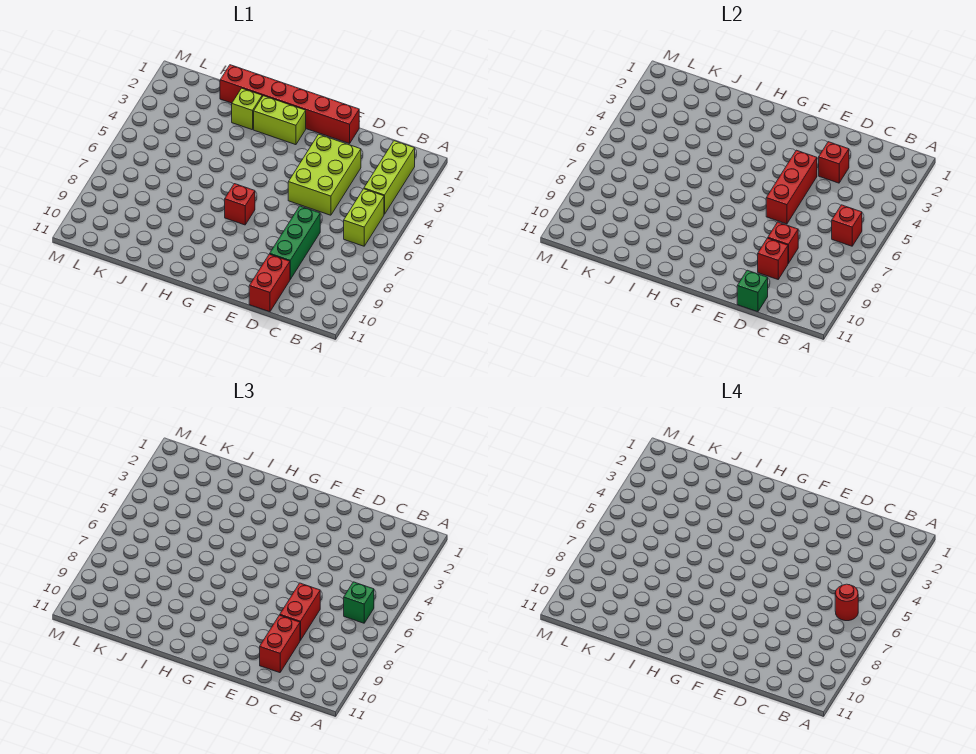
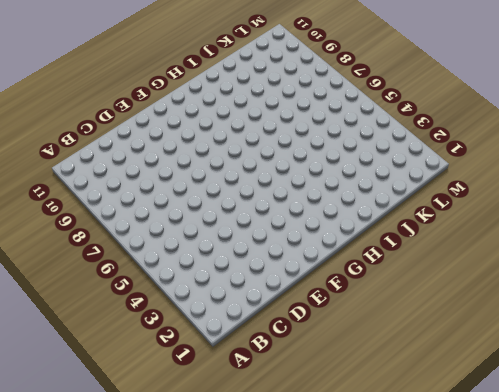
none -> lime 1x3 brick [364,141,415,214]
none -> lime 1x2 brick [344,189,384,246]
none -> lime 2x3 brick [288,134,361,215]

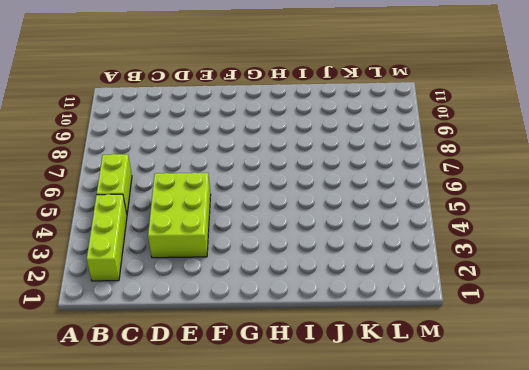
none -> green 1x3 brick [270,206,320,279]
none -> red 1x2 brick [249,254,290,312]
none -> red 1x6 brick [220,65,359,144]

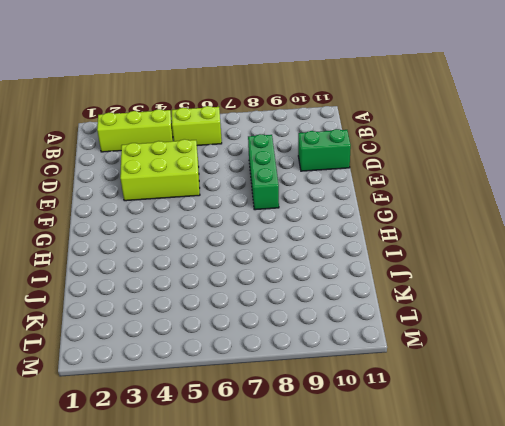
green 1x3 brick [248,134,279,210] -> green 1x3 brick turned to [270,206,320,279]
green 1x2 brick [298,129,351,171] -> red 1x2 brick [249,254,290,312]
none -> red 1x6 brick [220,65,359,144]
none -> lime 1x2 brick [254,96,306,145]
none -> red 1x1 brick [225,184,255,225]

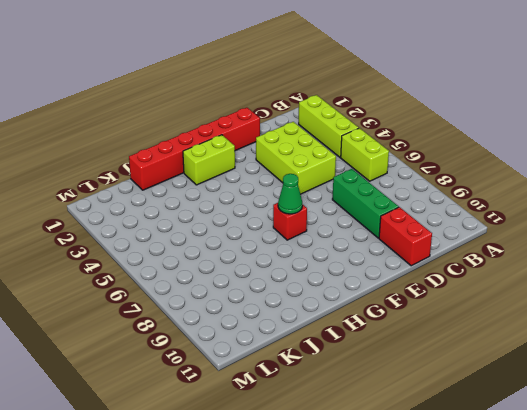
green 1x1 cone [278,174,302,214] -> none
none -> lime 1x1 brick [232,88,262,130]
none -> red 1x1 brick [832,205,862,246]
none -> red 1x1 brick [819,142,849,183]

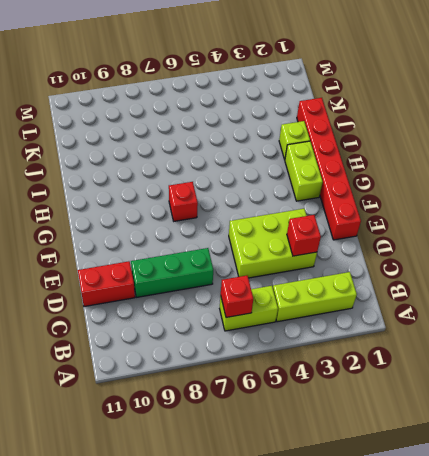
none -> red 1x1 brick [768,222,798,264]
none -> red 1x1 brick [758,238,788,279]
none -> green 1x1 brick [737,270,768,312]

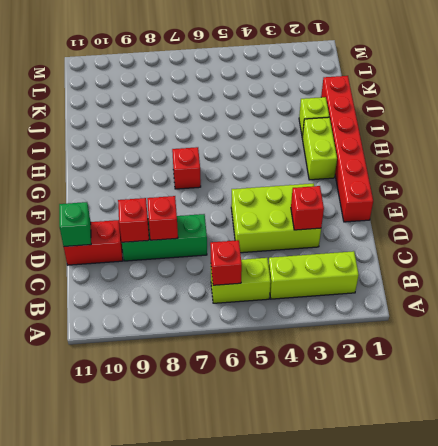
none -> red 1x3 brick [766,150,817,224]
none -> green 1x1 brick [344,582,374,623]
none -> red 1x2 brick [280,583,320,641]

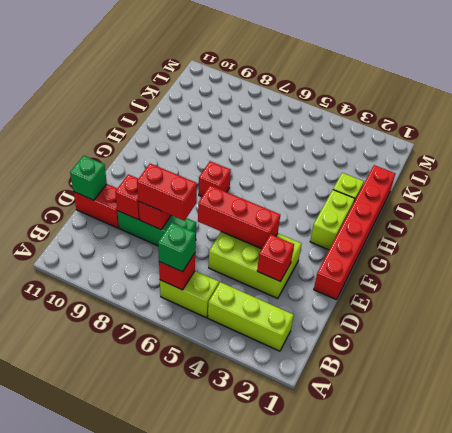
none -> red 1x2 brick [260,615,300,673]
none -> red 1x1 round brick [835,584,858,621]

